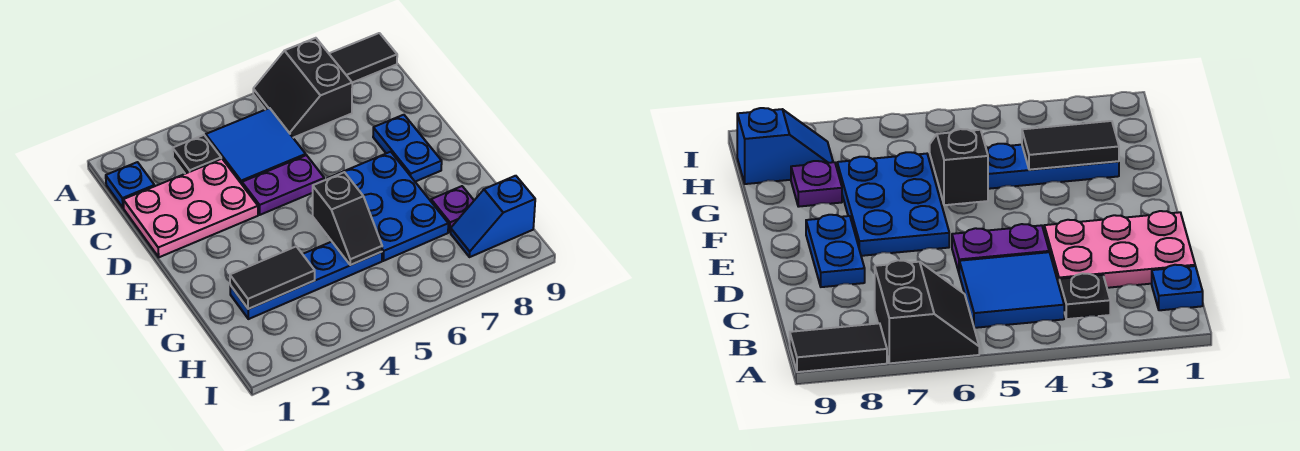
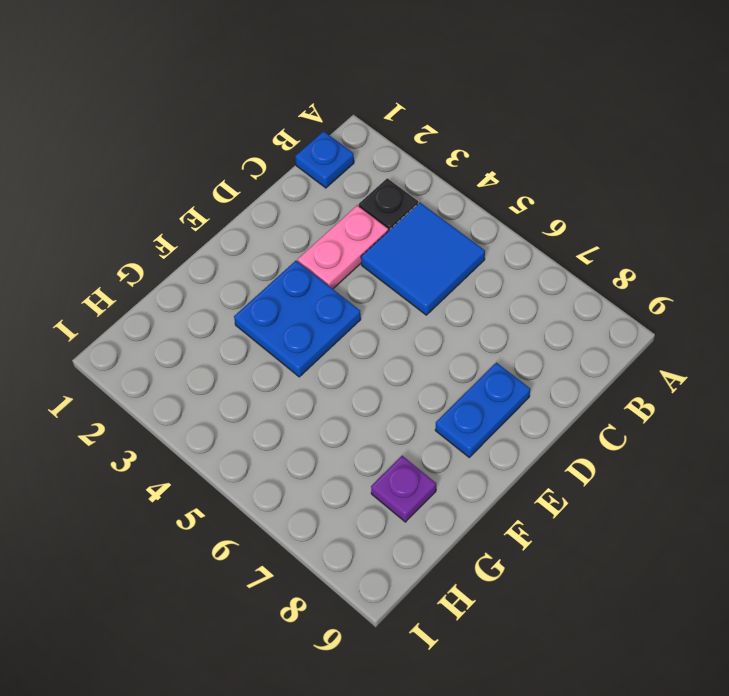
pink 1x2 plate [298,205,388,289] -> pink 2x3 plate [123,159,258,257]
blue 2x2 plate [234,261,361,377] -> none
none -> black 2x2 slope [253,38,352,138]
none -> black 1x2 tile [329,33,397,83]
none -> purple 1x2 plate [242,155,324,215]

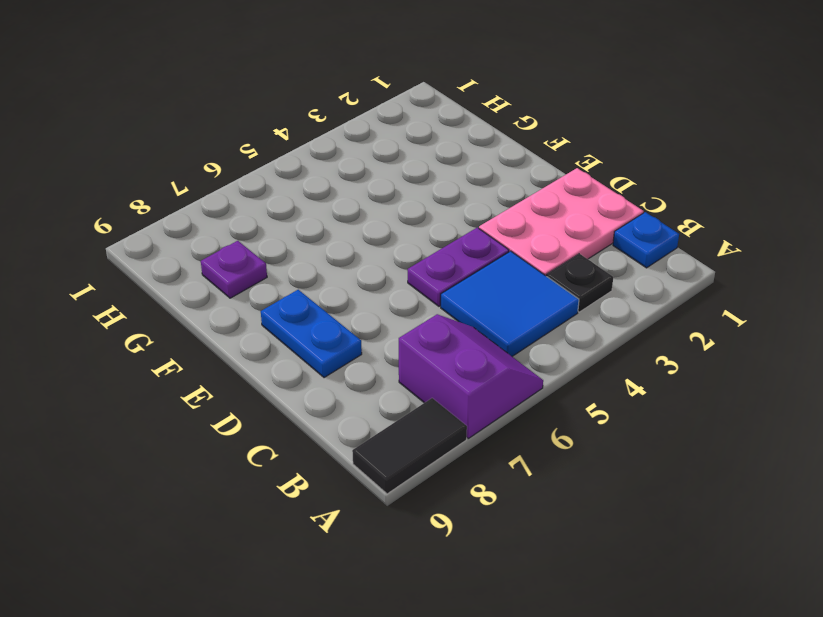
purple 2x2 slope [399,314,543,438] -> black 2x2 slope [253,38,352,138]
none -> blue 2x3 plate [327,152,448,261]
none -> blue 1x4 plate [230,242,382,319]
none -> blue 1x2 slope [451,176,535,257]

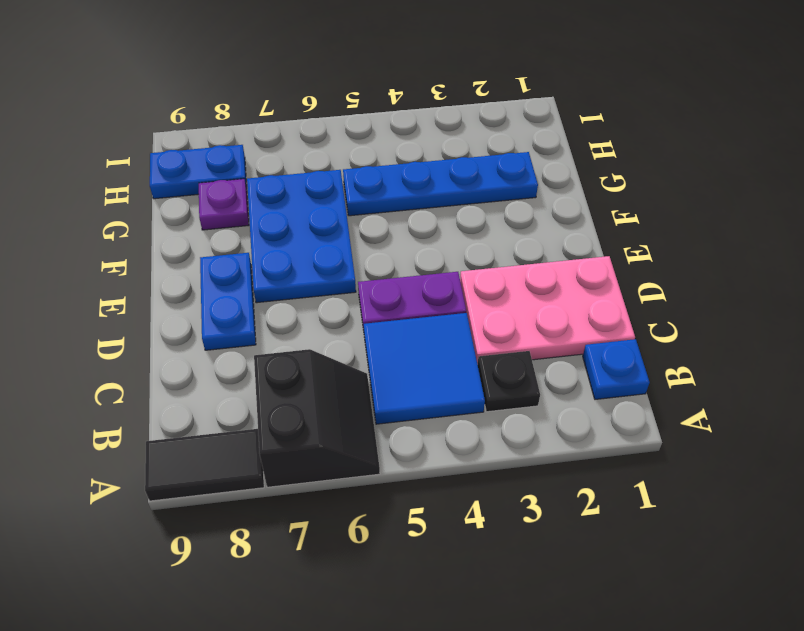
blue 1x2 plate [150,145,247,199] -> blue 1x2 slope [451,176,535,257]
none -> black 1x2 slope [313,172,382,265]
none -> black 1x2 tile [230,246,315,309]

